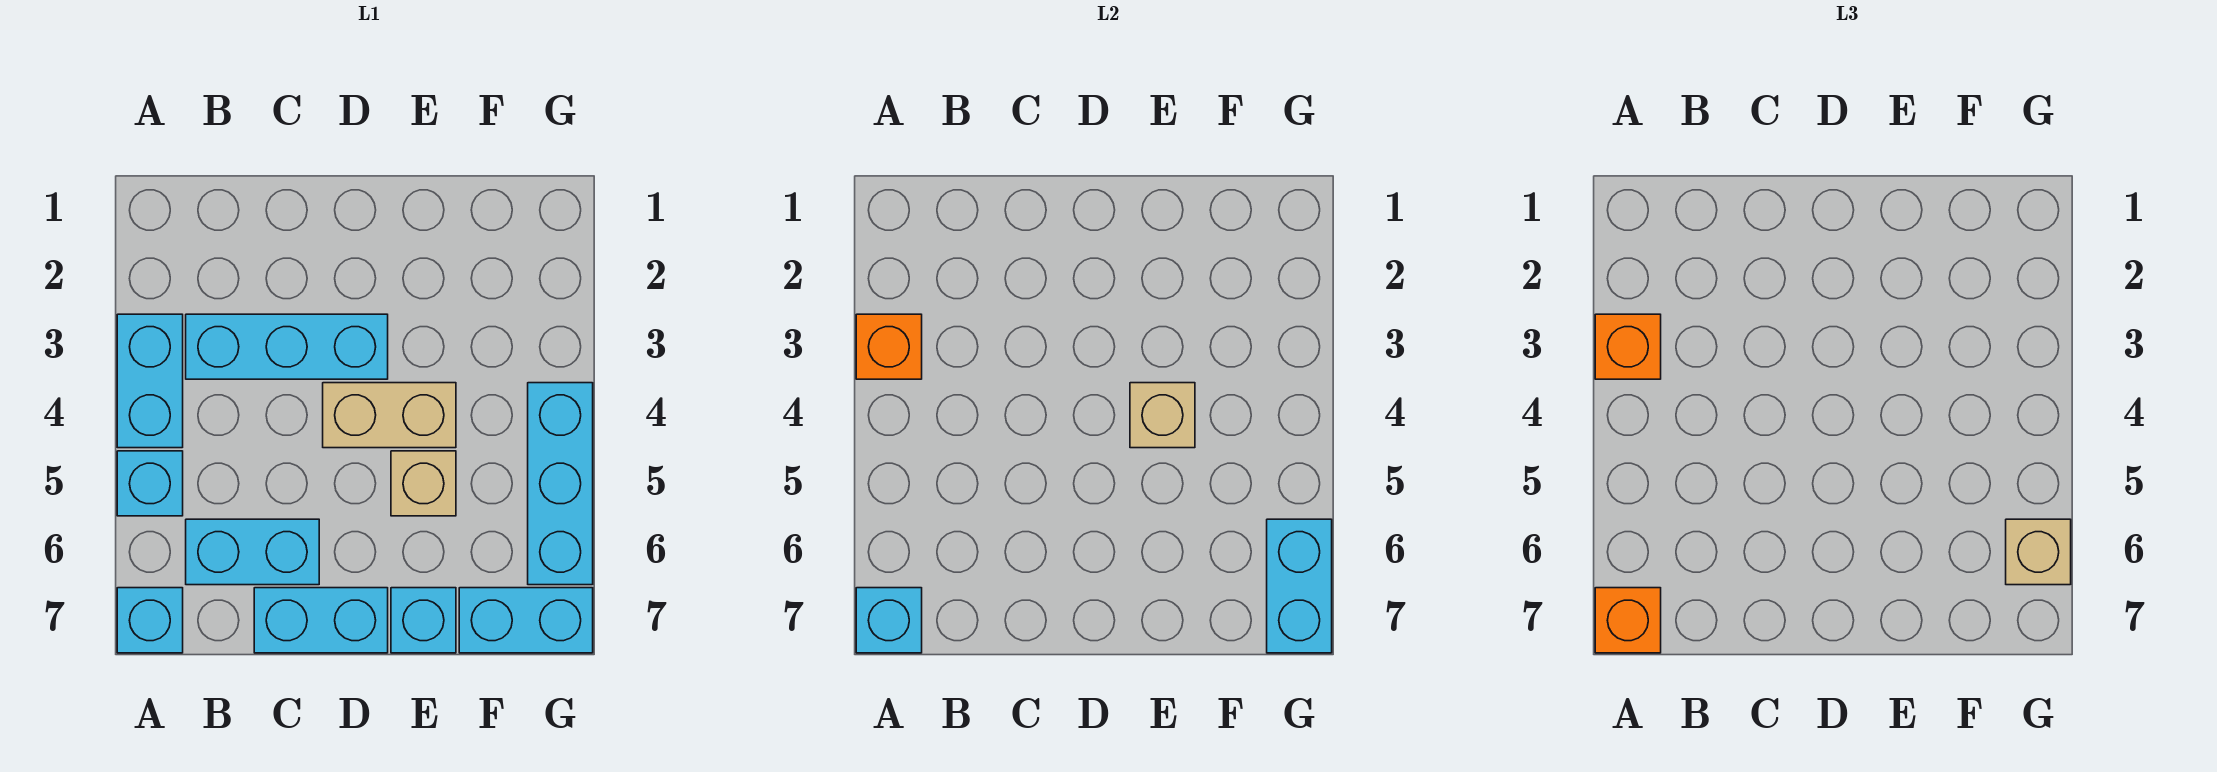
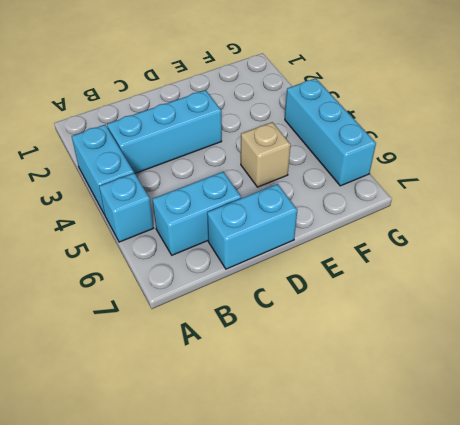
none -> cyan 1x1 brick [117,588,183,653]
none -> tan 1x2 brick [323,383,456,448]
none -> cyan 1x1 brick [391,588,456,653]

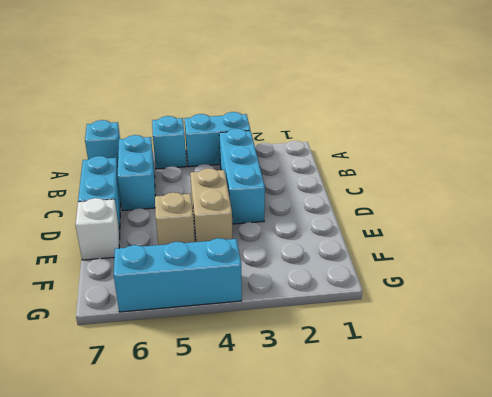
white 1x1 brick [75,198,120,260] -> cyan 1x1 brick [391,588,456,653]
none -> cyan 1x2 brick [459,588,593,653]
none -> orange 1x1 brick [856,314,922,379]
none -> cyan 1x1 brick [856,588,922,653]

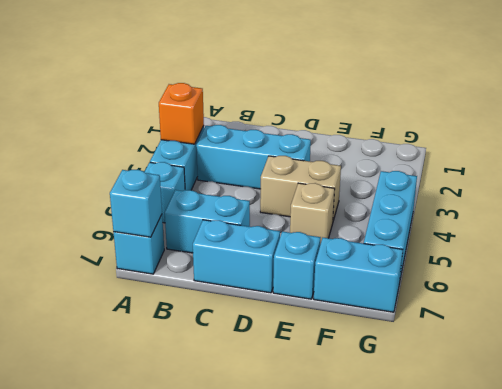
none -> tan 1x1 brick [1130,383,1195,448]
none -> cyan 1x2 brick [1267,519,1332,653]
none -> orange 1x1 brick [1595,314,1661,379]

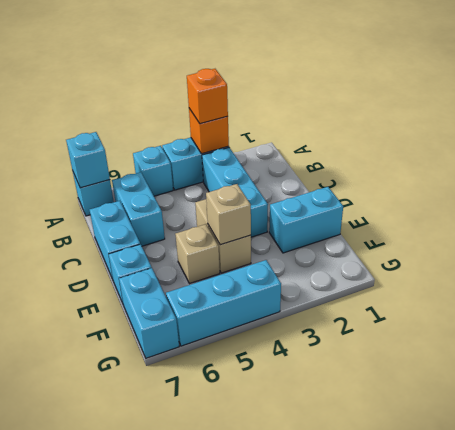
cyan 1x2 brick [269,187,343,253] -> cyan 1x2 brick moved to [1267,519,1332,653]
none -> orange 1x1 brick [1595,588,1661,653]
none -> tan 1x1 brick [2006,519,2071,585]

